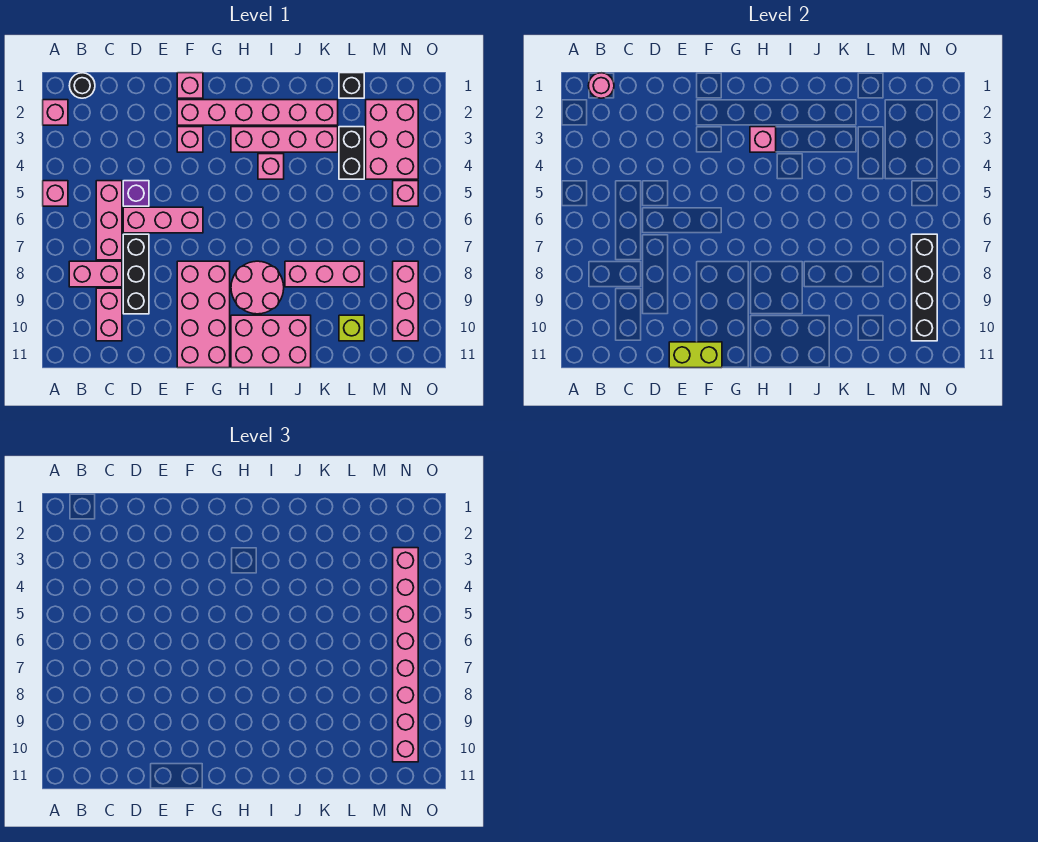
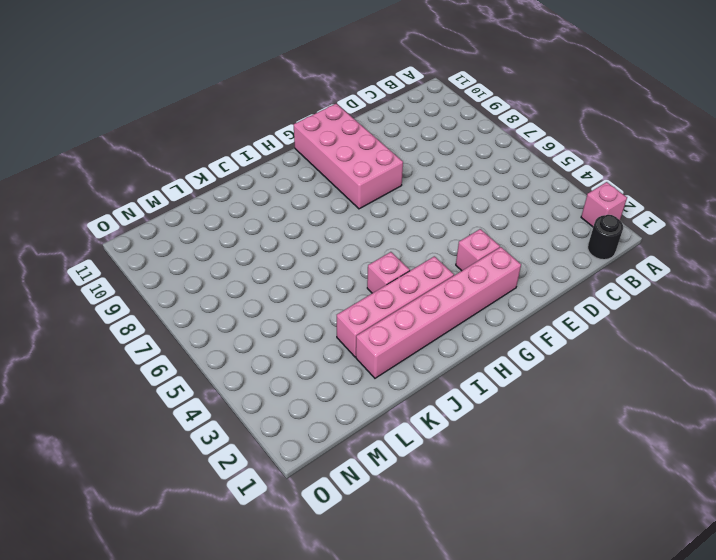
none -> pink 1x1 brick [43,181,68,206]
none -> pink 1x2 brick [69,261,122,287]
none -> pink 1x3 brick [96,181,122,260]

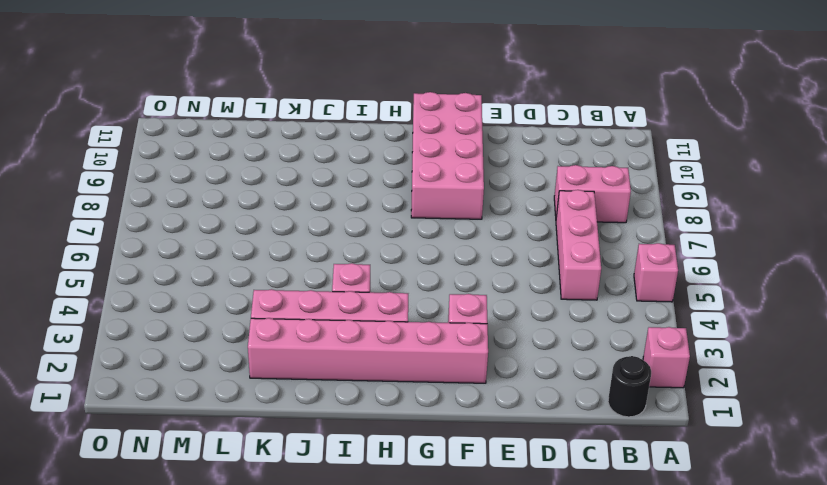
none -> pink 1x2 brick [96,288,122,341]
none -> purple 1x1 brick [123,181,149,206]
none -> pink 1x3 brick [123,207,203,233]

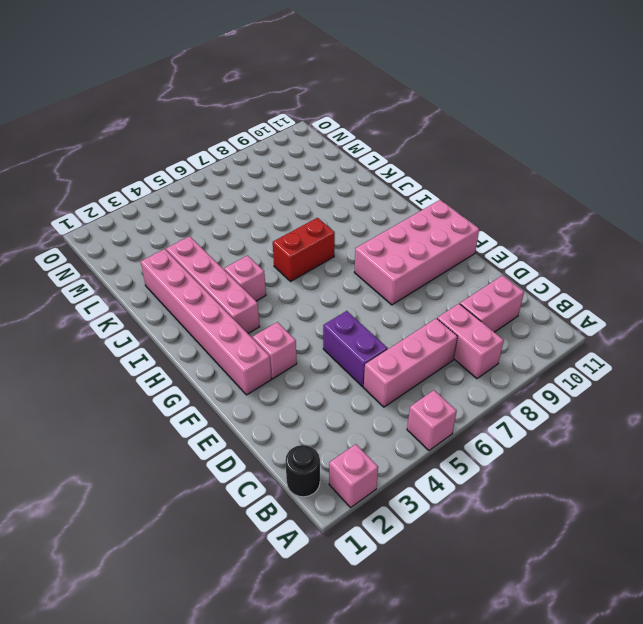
purple 1x2 brick [323,311,388,387] -> purple 1x1 brick [123,181,149,206]
red 1x2 brick [273,218,335,282] -> none
none -> pink 1x3 brick [123,207,203,233]
none -> black 1x3 brick [123,234,149,314]
none -> pink 1x1 brick [177,73,203,98]

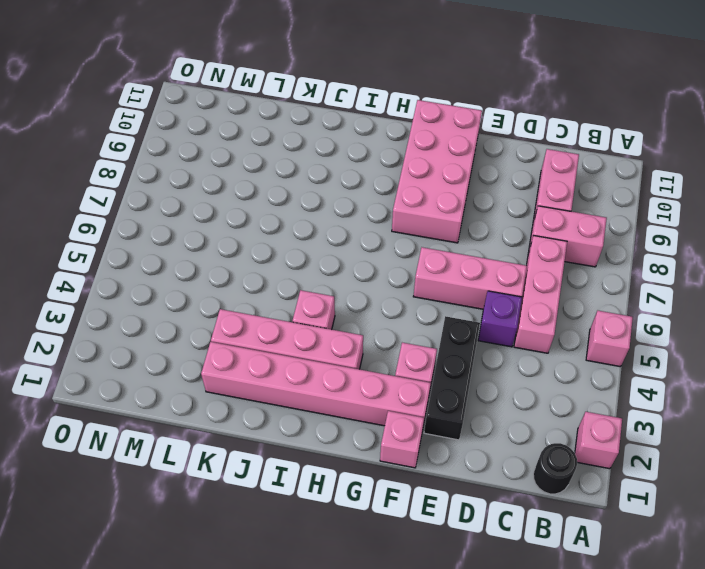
black 1x3 brick [424,316,480,440] -> black 1x3 brick moved to [123,234,149,314]
none -> pink 2x2 round brick [231,261,284,314]
none -> pink 2x3 brick [231,315,311,368]
none -> pink 1x3 brick [285,261,364,287]

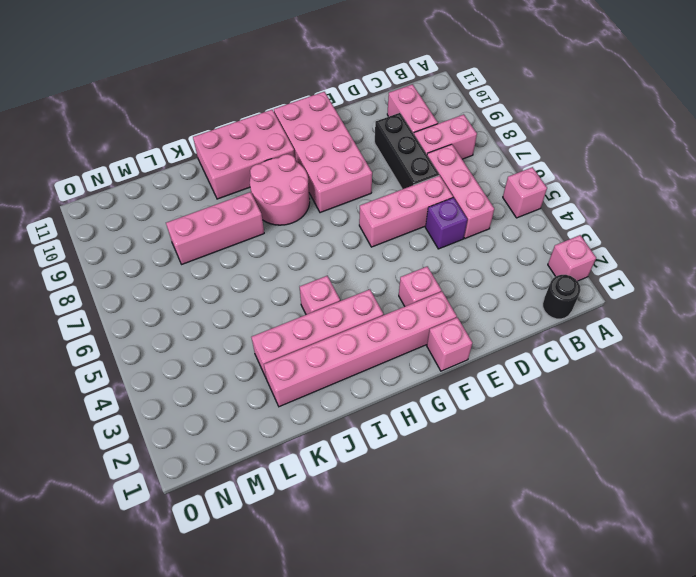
none -> black 1x1 brick [339,73,364,98]
none -> black 1x2 brick [339,127,364,179]
none -> lime 1x1 brick [339,315,364,341]

